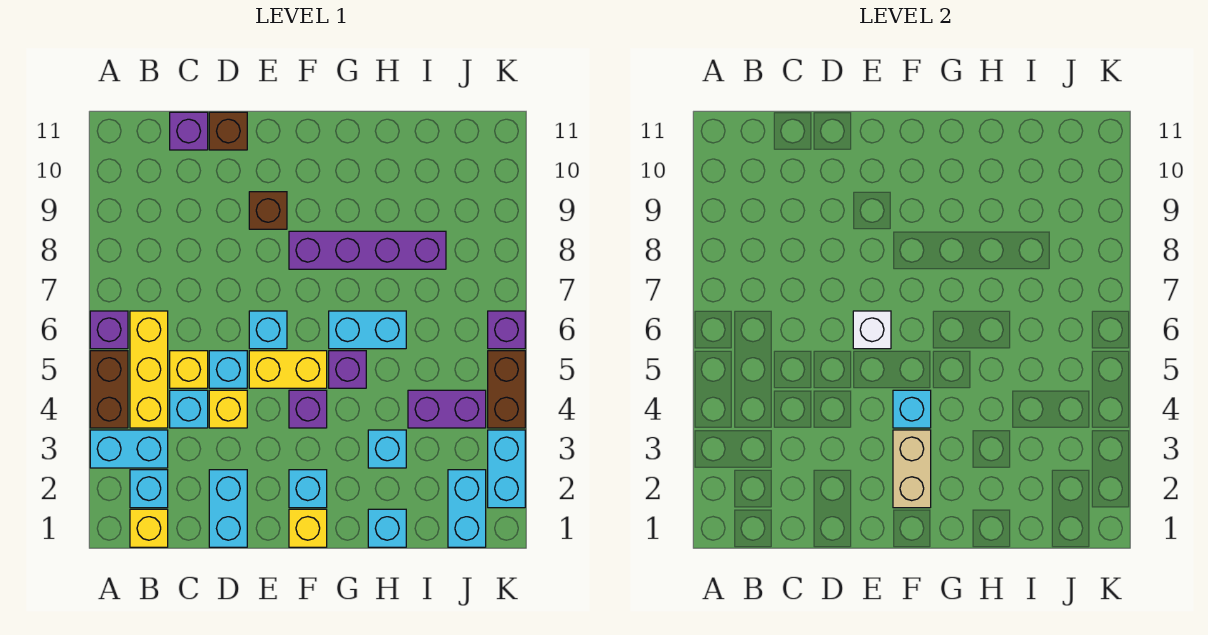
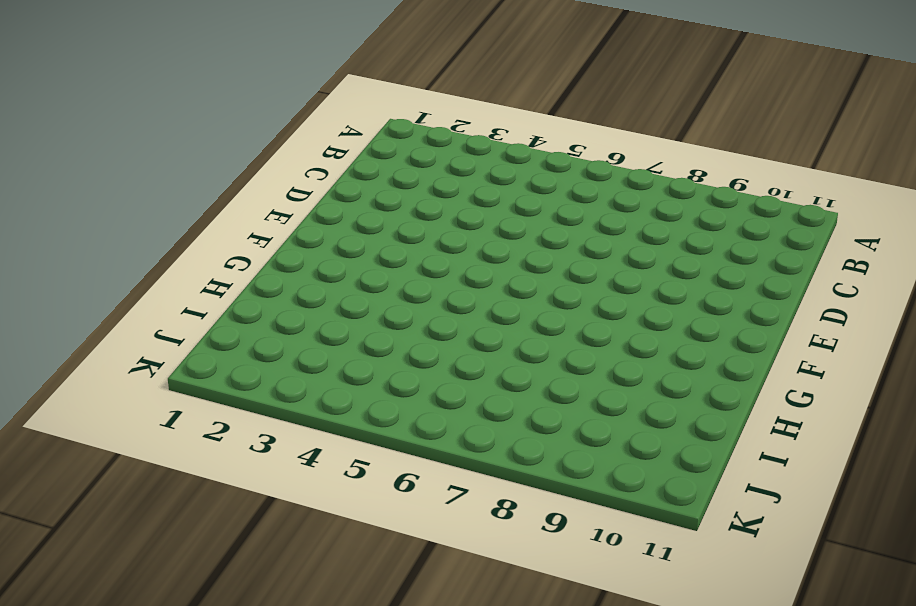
none -> cyan 1x2 brick [90,430,168,468]
none -> brown 1x2 brick [90,351,128,428]
none -> purple 1x1 brick [90,311,128,349]
none -> yellow 1x1 brick [130,509,168,547]

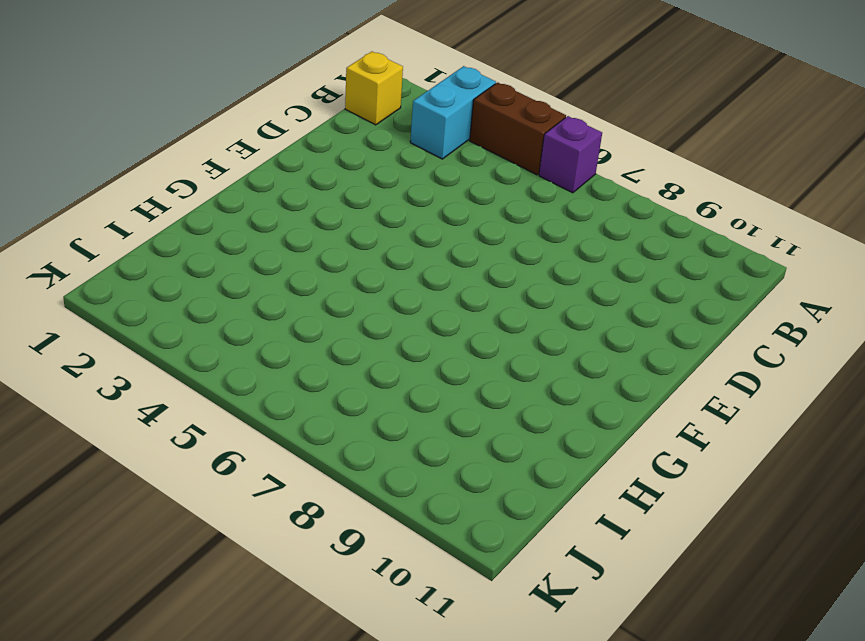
none -> cyan 1x1 brick [130,470,168,508]
none -> yellow 1x3 brick [130,311,168,428]
none -> cyan 1x1 brick [170,390,208,428]
none -> yellow 1x1 brick [170,351,208,388]

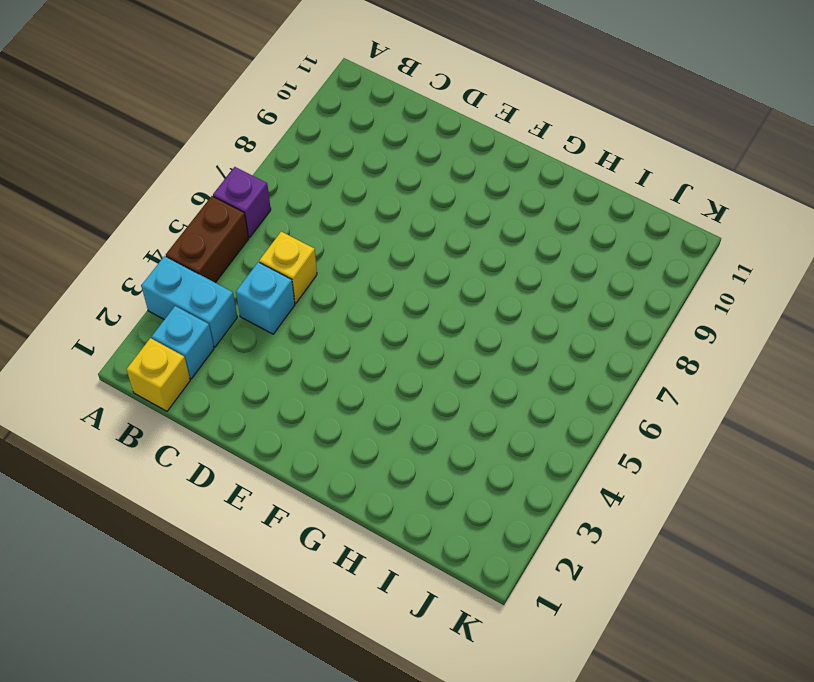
none -> yellow 1x3 brick [130,311,168,428]
none -> purple 1x1 brick [170,112,208,150]
none -> cyan 1x2 brick [209,470,247,547]
none -> yellow 1x1 brick [209,390,247,428]

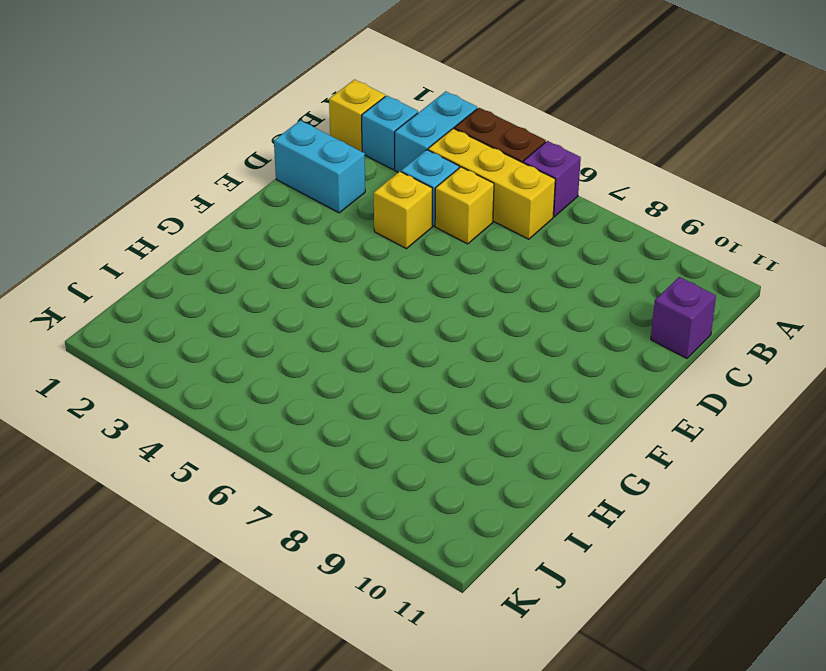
none -> cyan 1x1 brick [209,351,247,388]
none -> brown 1x1 brick [209,112,247,150]
none -> yellow 1x2 brick [249,351,327,388]
none -> cyan 1x1 brick [249,311,287,349]

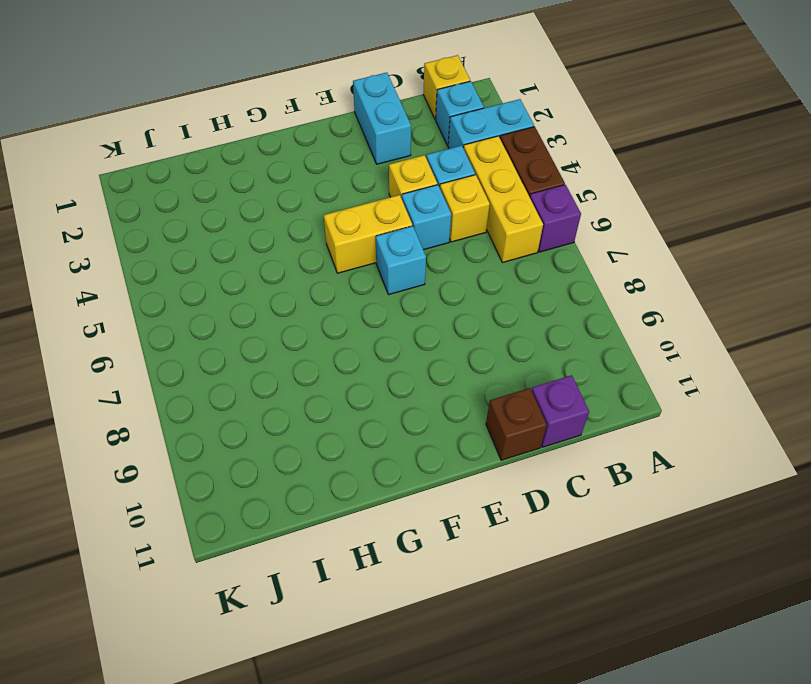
none -> brown 1x1 brick [249,192,287,229]
none -> yellow 1x1 brick [289,509,327,547]
none -> cyan 1x1 brick [289,470,327,508]
none -> purple 1x1 brick [289,390,327,428]

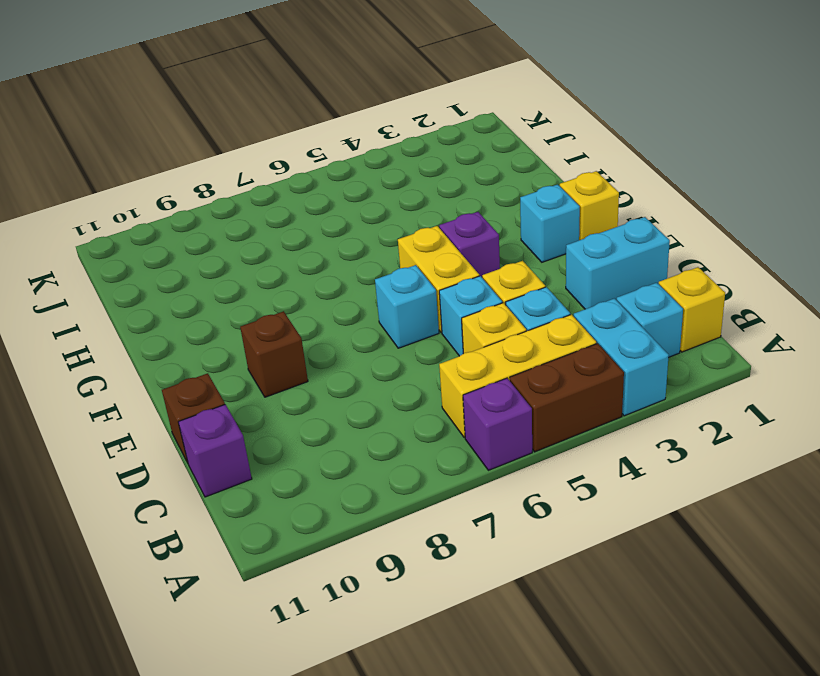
none -> purple 1x4 brick [289,231,446,269]
none -> purple 1x1 brick [329,351,366,388]
none -> cyan 1x2 brick [329,311,406,349]
none -> cyan 1x1 brick [368,509,406,547]

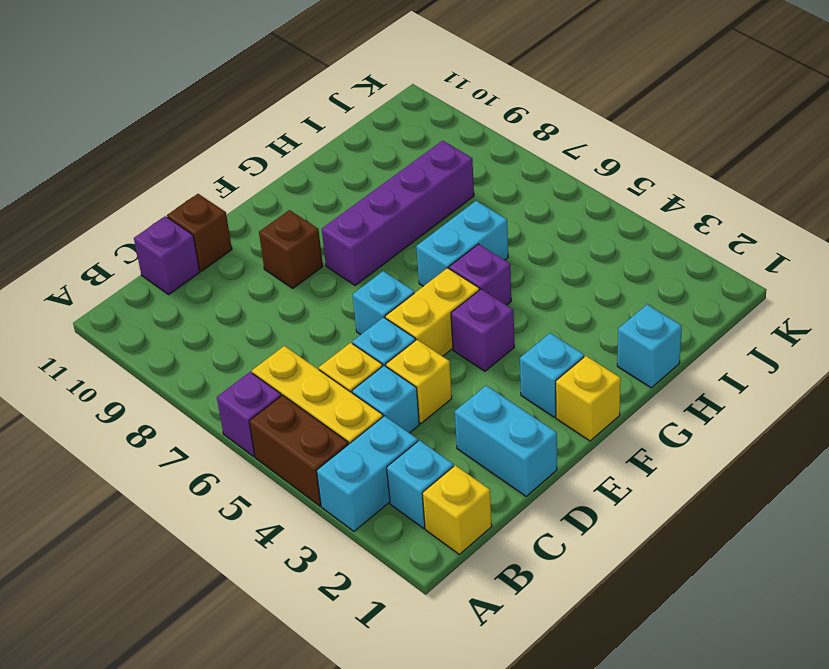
none -> cyan 1x1 brick [368,430,406,468]
none -> purple 1x2 brick [408,390,486,428]
none -> cyan 1x2 brick [448,470,486,547]
none -> cyan 1x2 brick [488,430,525,508]

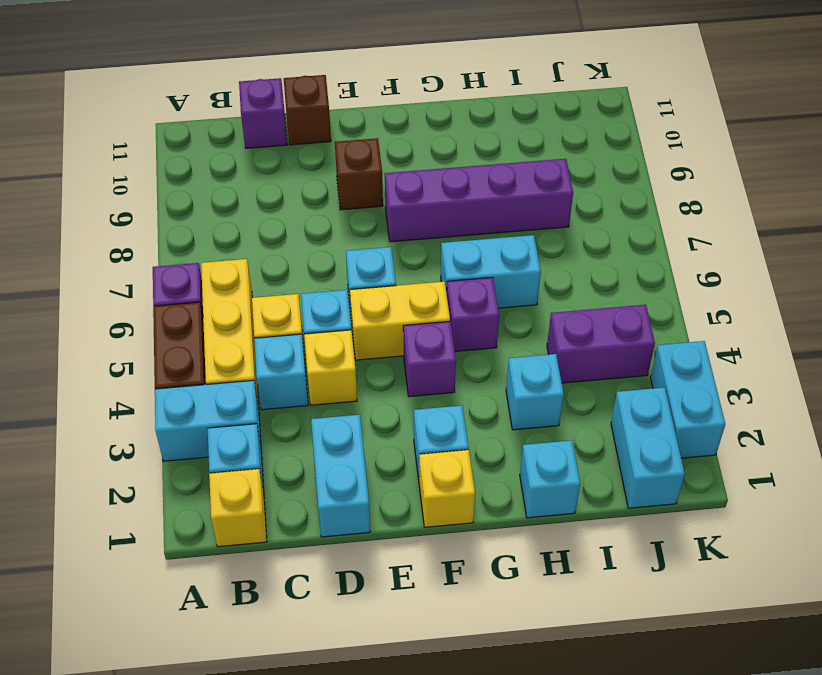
none -> brown 1x2 brick [488,351,525,428]
none -> purple 1x1 brick [488,311,525,349]
none -> white 1x1 brick [853,311,891,349]
none -> tan 1x2 brick [893,430,931,508]

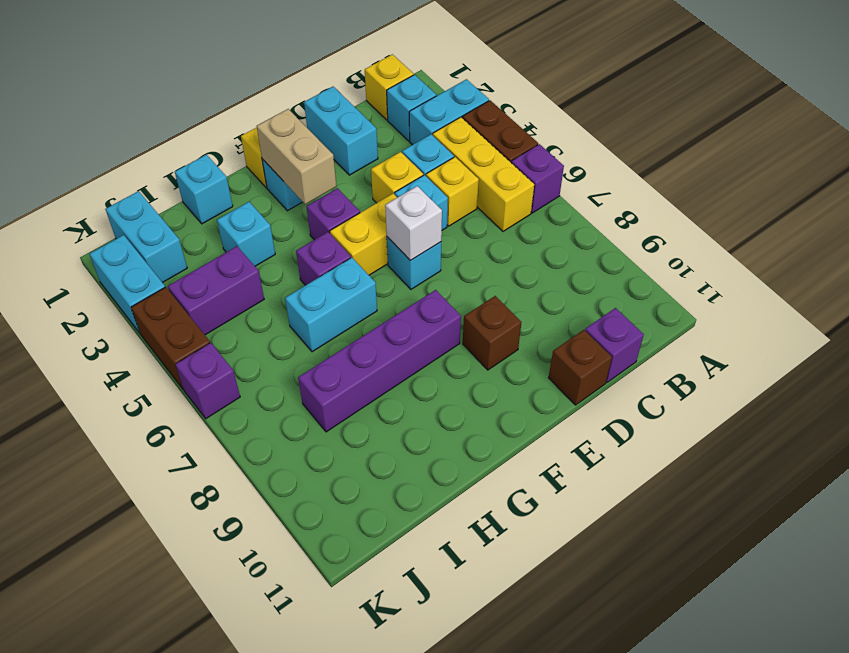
none -> cyan 1x1 brick [893,390,931,428]

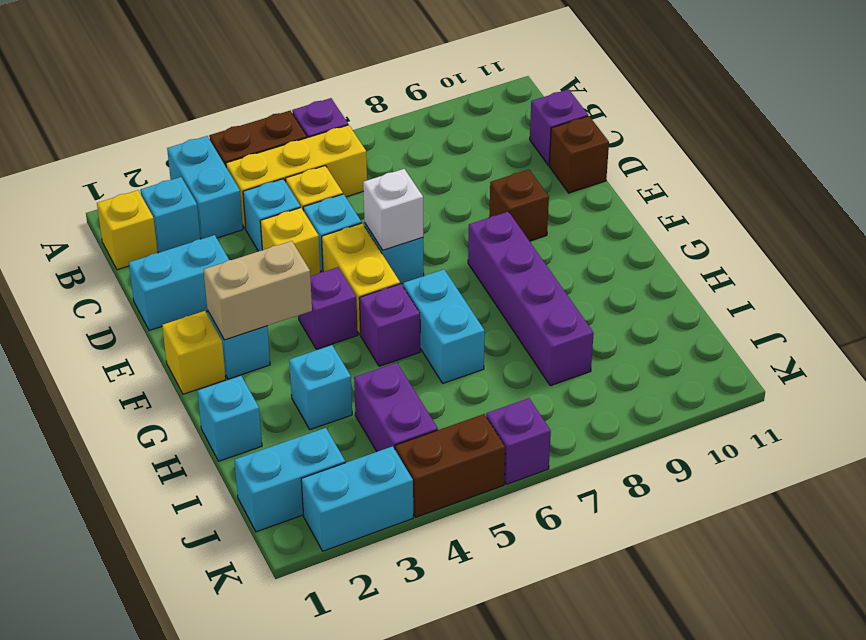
none -> cyan 1x1 brick [893,390,931,428]

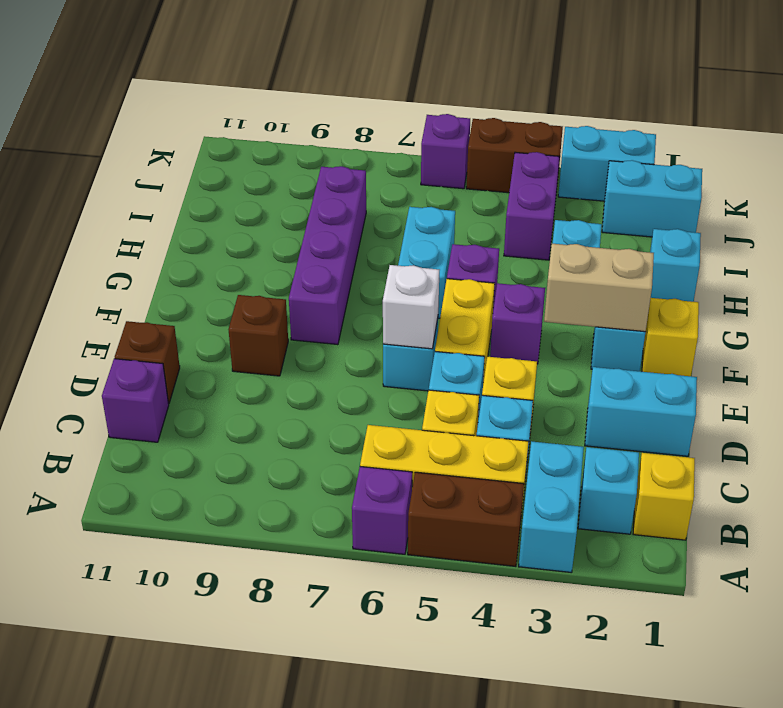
none -> cyan 1x1 brick [893,390,931,428]

